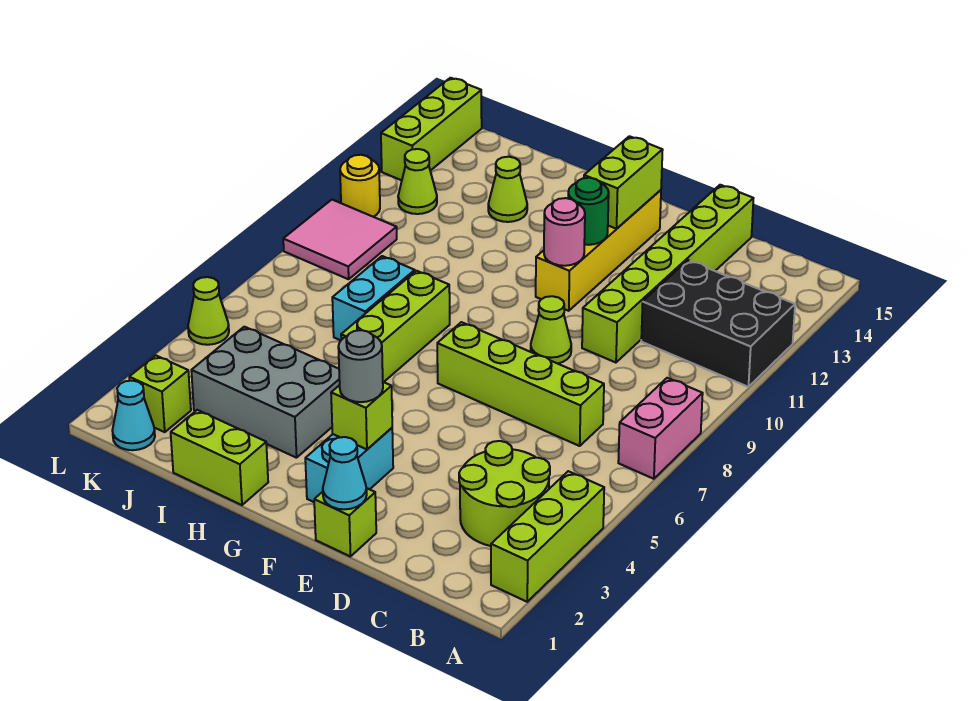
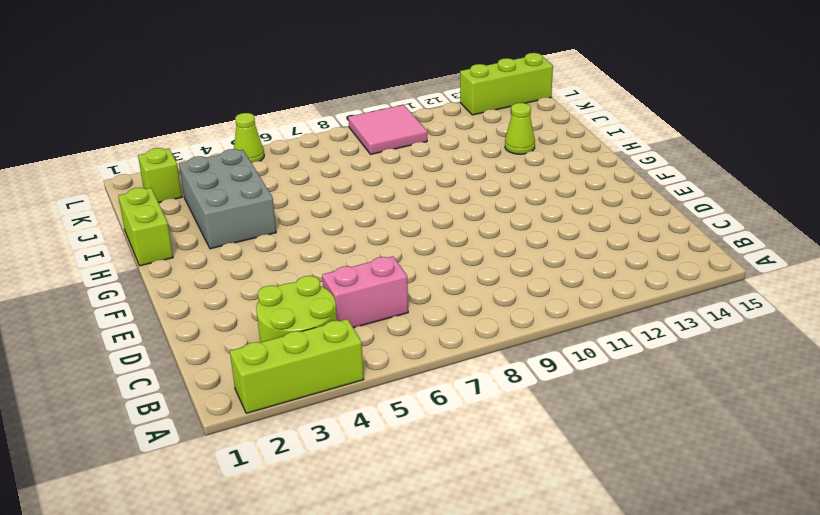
pink 1x2 brick [322,256,408,328] -> pink 1x2 brick moved to [618,378,703,479]
none -> black 2x3 brick [641,260,795,387]
none -> lime 1x4 brick [437,322,604,446]
none -> lime 1x6 brick [582,185,754,363]

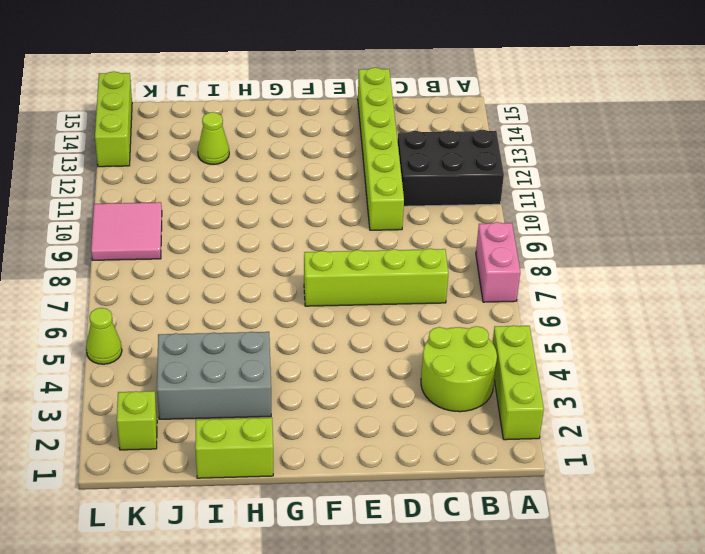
none -> lime 1x1 brick [314,488,376,557]
none -> lime 1x1 cone [531,296,571,364]
none -> cyan 1x2 brick [305,428,393,502]

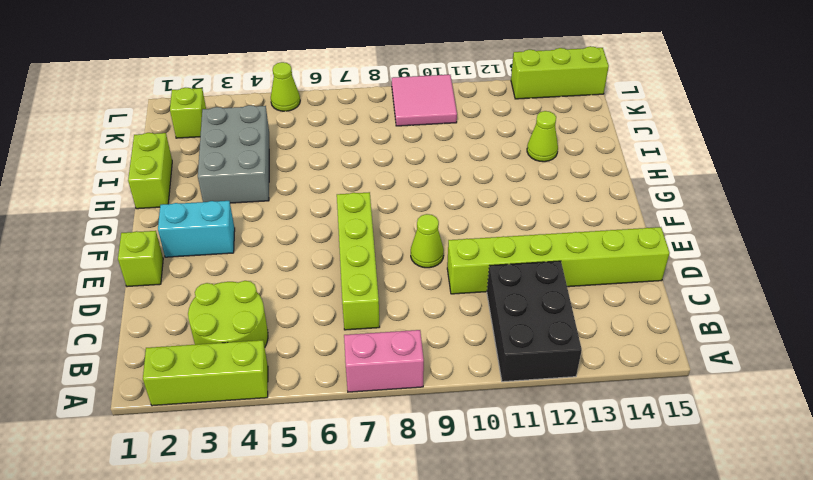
none -> yellow 1x4 brick [536,190,661,311]
none -> lime 1x3 brick [341,271,450,382]
none -> cyan 1x2 brick [332,256,415,340]

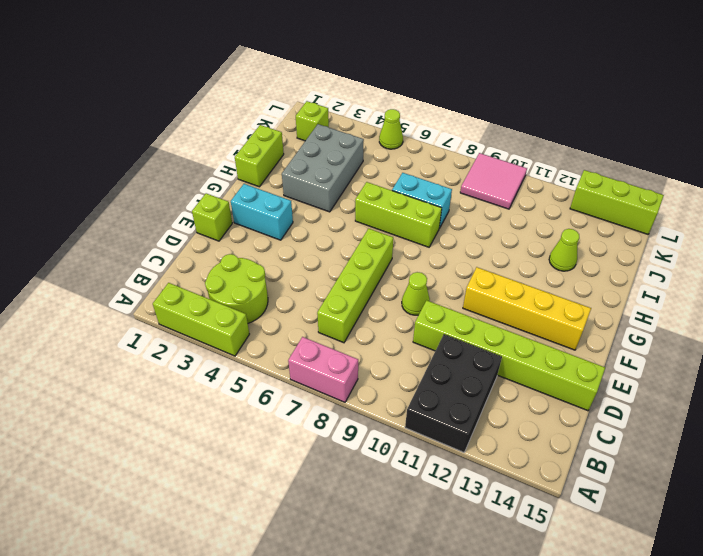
none -> cyan 1x1 cone [112,381,155,450]
none -> lime 1x1 cone [398,149,437,214]
none -> yellow 1x1 round brick [340,155,380,217]

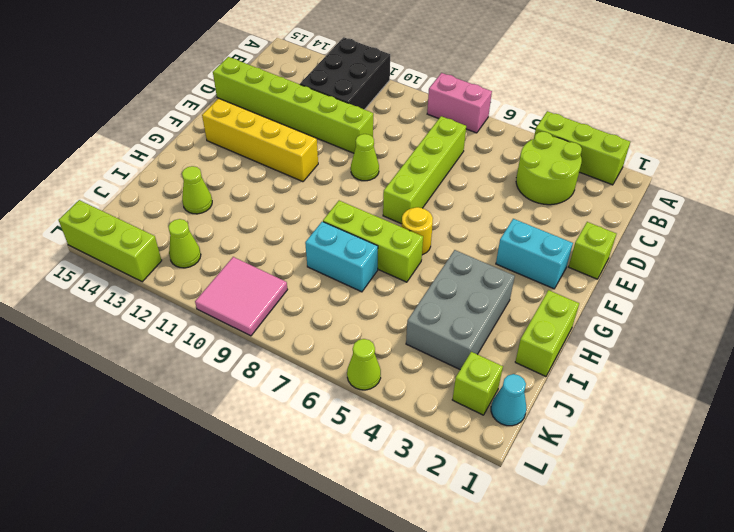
yellow 1x1 round brick [402,207,433,255] -> yellow 1x1 round brick moved to [340,155,380,217]
none -> cyan 1x1 cone [323,437,367,509]
none -> lime 1x1 brick [331,382,392,449]
none -> pink 1x1 round brick [544,198,585,266]

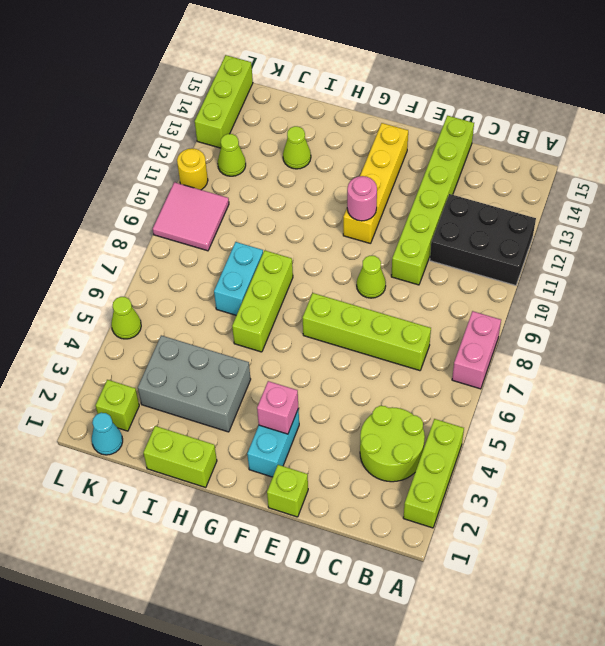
pink 1x1 brick [257,381,298,434] -> lime 1x1 brick [331,382,392,449]
none -> cyan 1x1 cone [323,437,367,509]
none -> green 1x1 round brick [568,178,609,245]
none -> lime 1x2 brick [584,136,663,229]

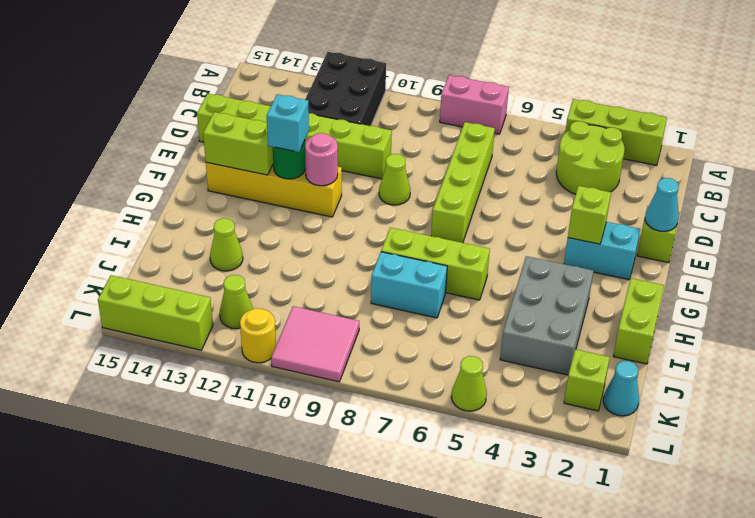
cyan 1x1 brick [267,94,309,152] -> none
none -> grey 1x1 round brick [338,330,383,402]

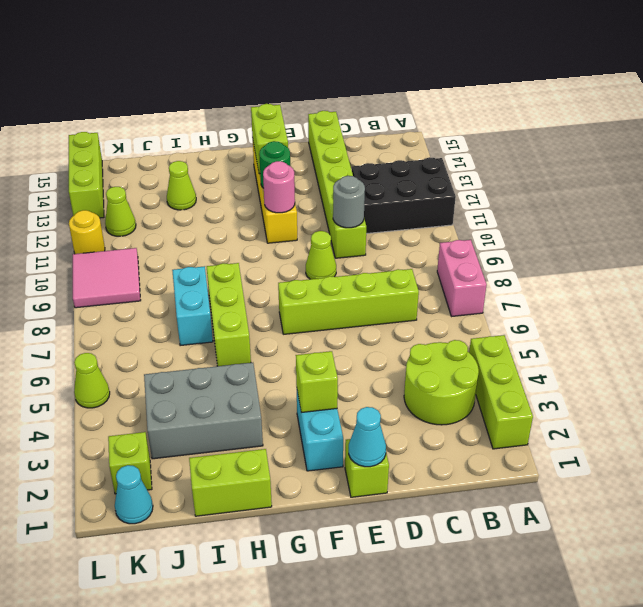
grey 1x1 round brick [333,176,365,228] -> grey 1x1 round brick moved to [338,330,383,402]

